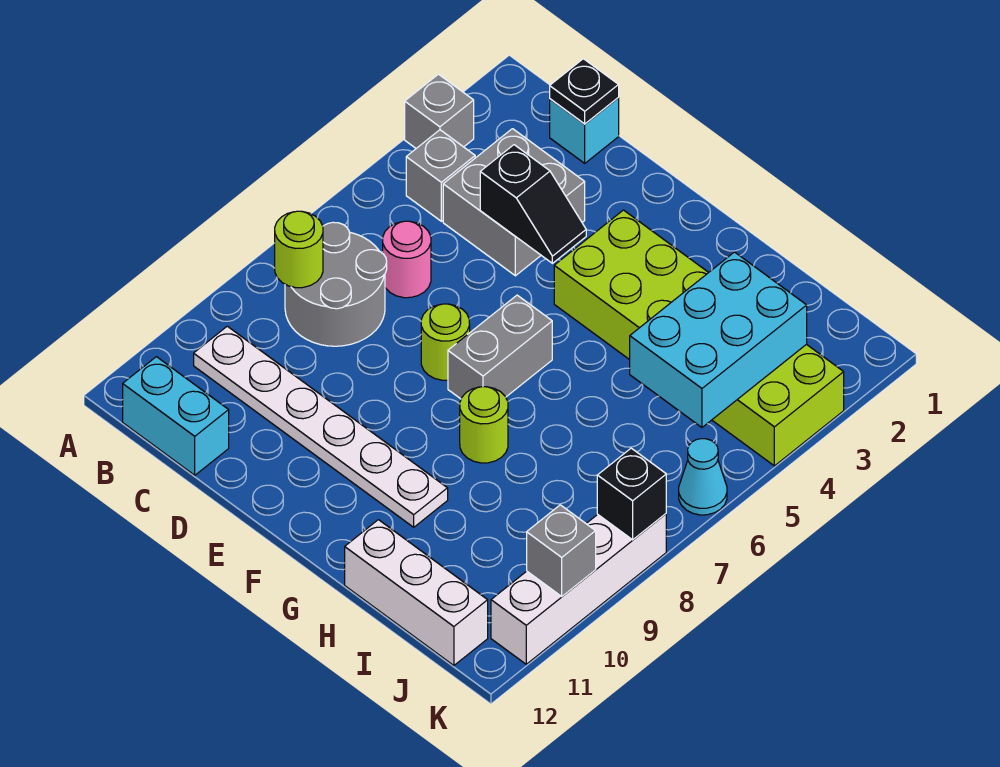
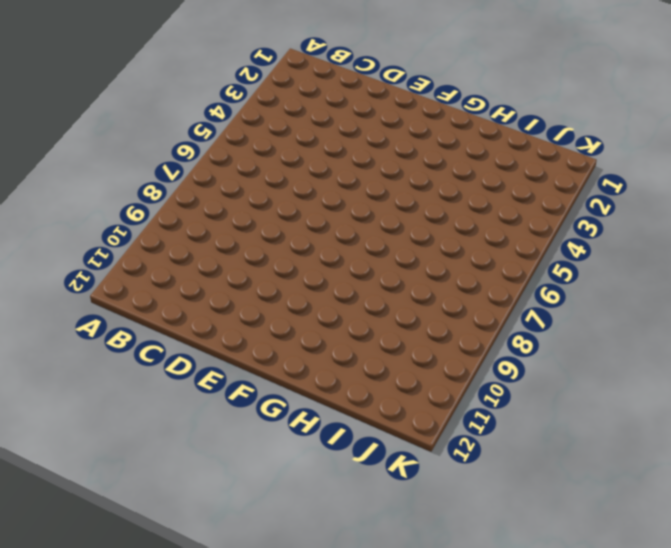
none -> grey 1x1 brick [405,74,474,148]
none -> grey 1x1 brick [406,130,475,221]
none -> grey 2x2 round brick [285,222,387,346]

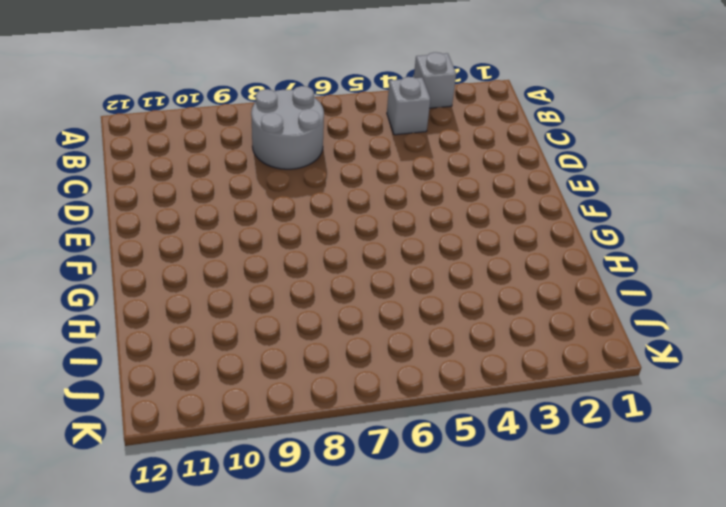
none -> white 1x6 plate [194,326,448,527]
none -> cyan 1x2 brick [123,357,229,475]
none -> cyan 1x1 brick [550,98,619,163]

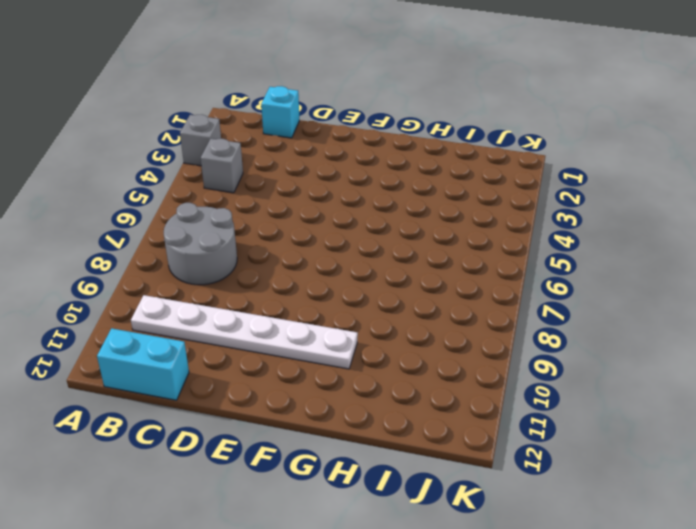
none -> grey 2x2 brick [443,129,585,276]
none -> pink 1x1 round brick [383,221,431,298]
none -> lime 1x1 round brick [421,304,470,380]

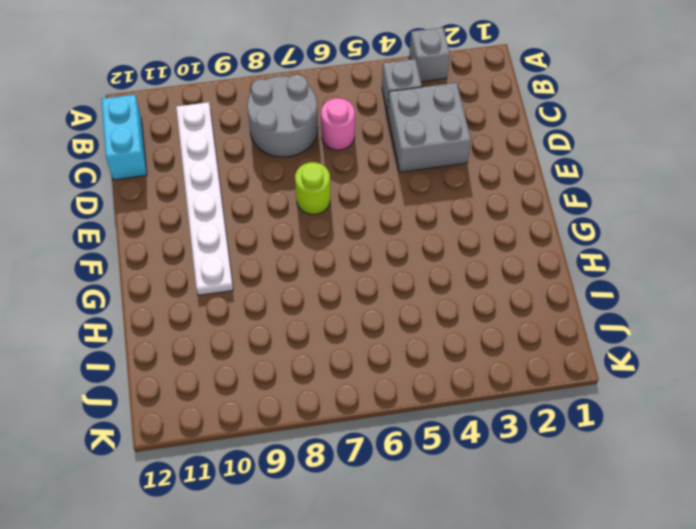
none -> cyan 1x1 brick [550,98,619,163]
none -> lime 2x6 brick [554,210,844,466]
none -> grey 1x2 brick [448,295,552,399]

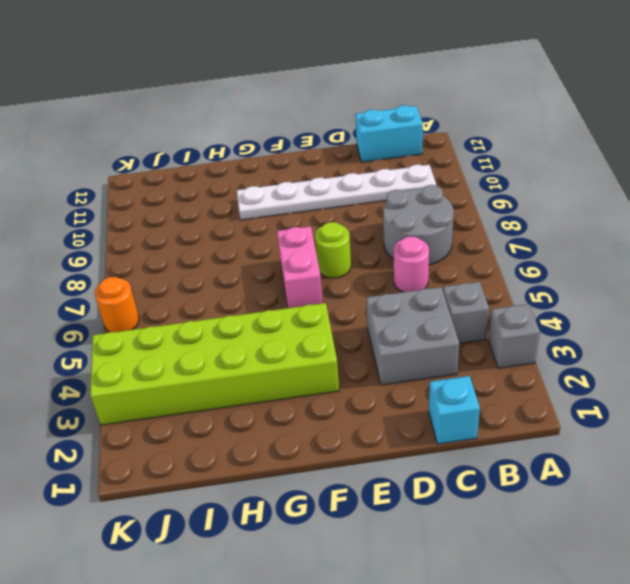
pink 1x2 brick [277,226,323,308] -> grey 1x2 brick [448,295,552,399]
orange 1x1 round brick [95,277,139,332] -> cyan 1x1 cone [679,439,727,515]
none -> lime 1x1 round brick [460,387,508,463]
none -> white 1x3 brick [345,520,488,666]
none -> white 1x4 brick [491,514,666,664]

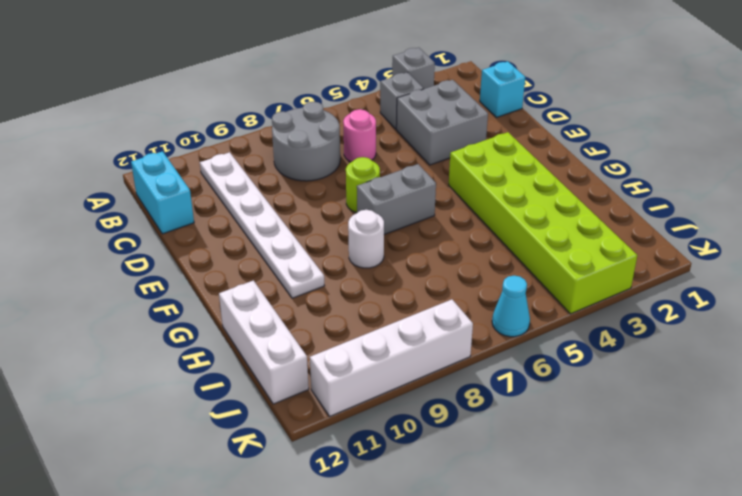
white 1x1 round brick [348,210,384,268] -> lime 1x1 round brick [460,387,508,463]
none -> lime 1x1 round brick [275,211,323,288]
none -> black 1x1 plate [550,59,619,124]
none -> black 1x2 slope [480,145,586,263]

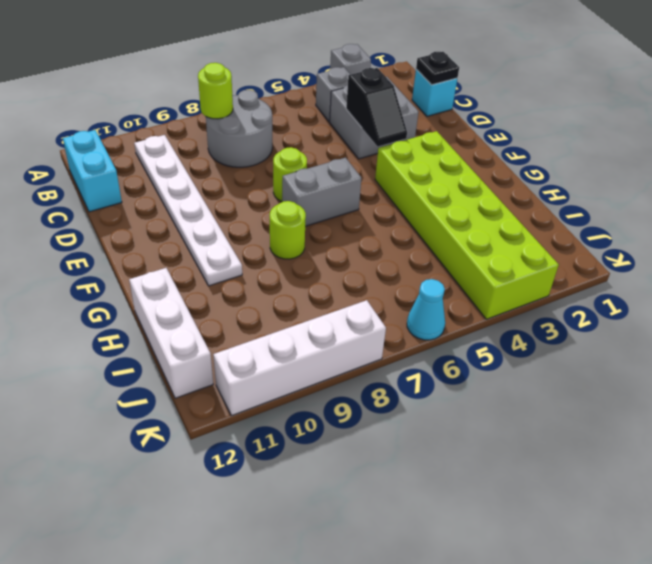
none -> pink 1x1 round brick [383,221,431,298]
none -> cyan 2x3 brick [630,252,807,427]
none -> black 1x1 brick [597,448,666,540]

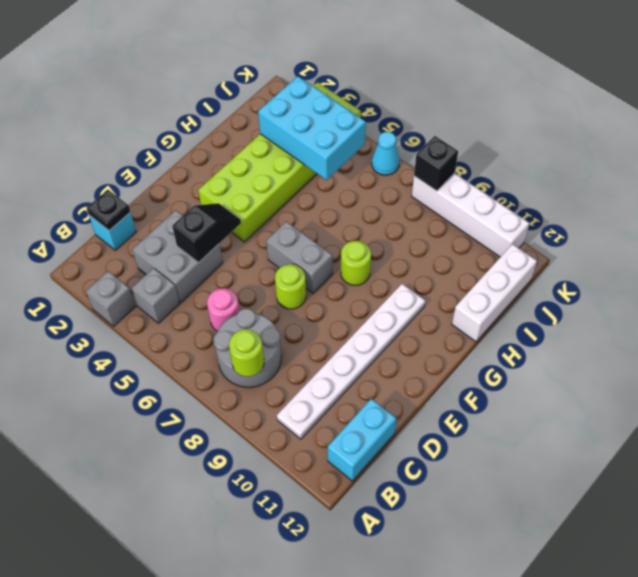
none -> grey 1x1 brick [527,505,596,596]

